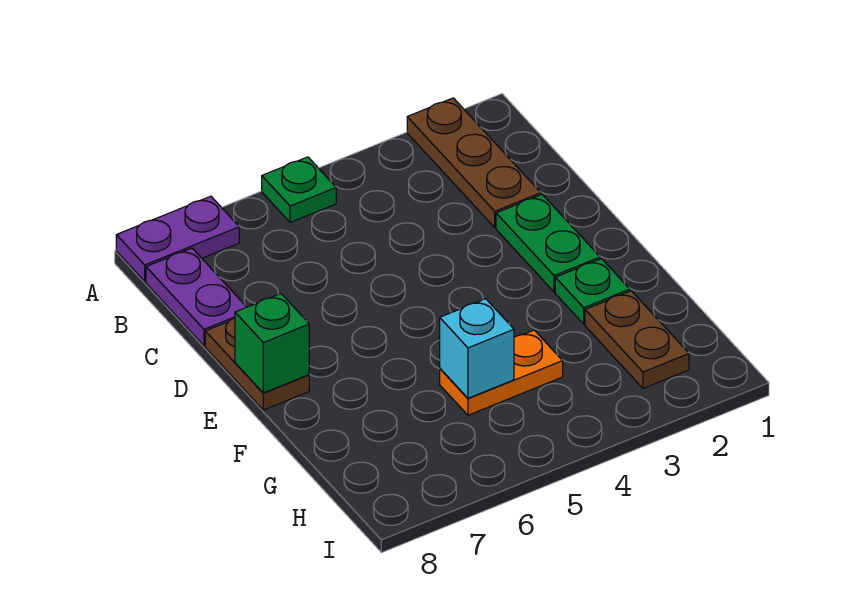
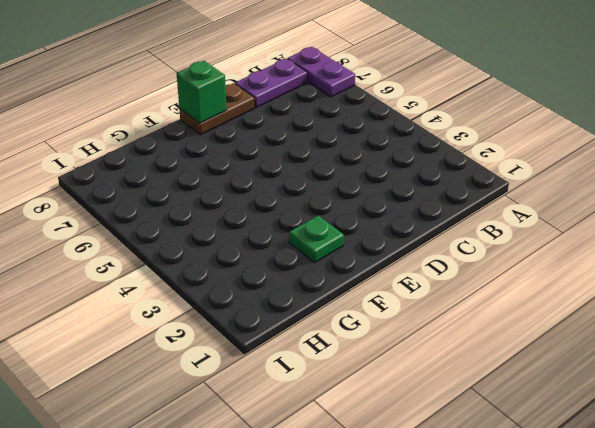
none -> brown 1x3 plate [407,98,541,228]
none -> green 1x1 plate [262,157,336,222]

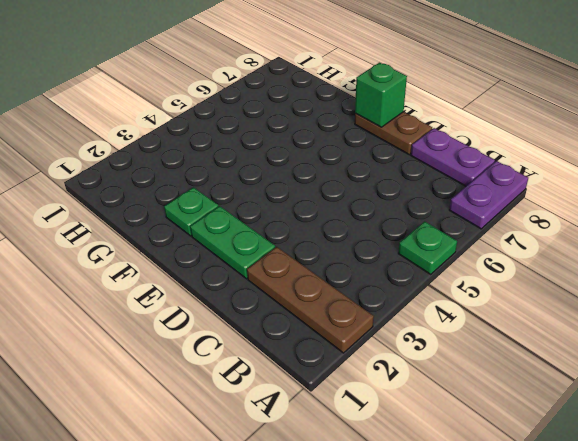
none -> brown 1x2 plate [585,291,689,388]
none -> orange 1x2 plate [440,330,563,415]

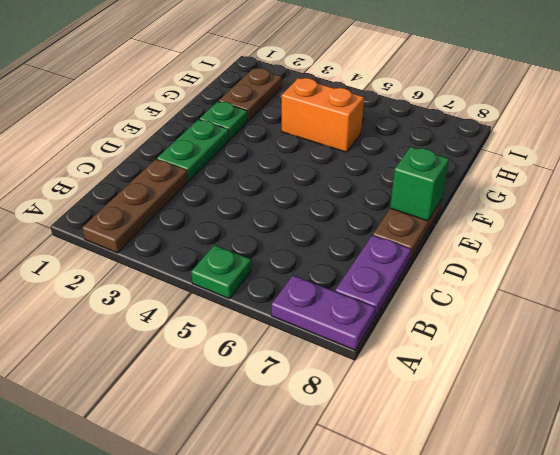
orange 1x2 brick [282,78,364,152] -> orange 1x2 plate [440,330,563,415]
none -> cyan 1x1 brick [440,299,514,398]

